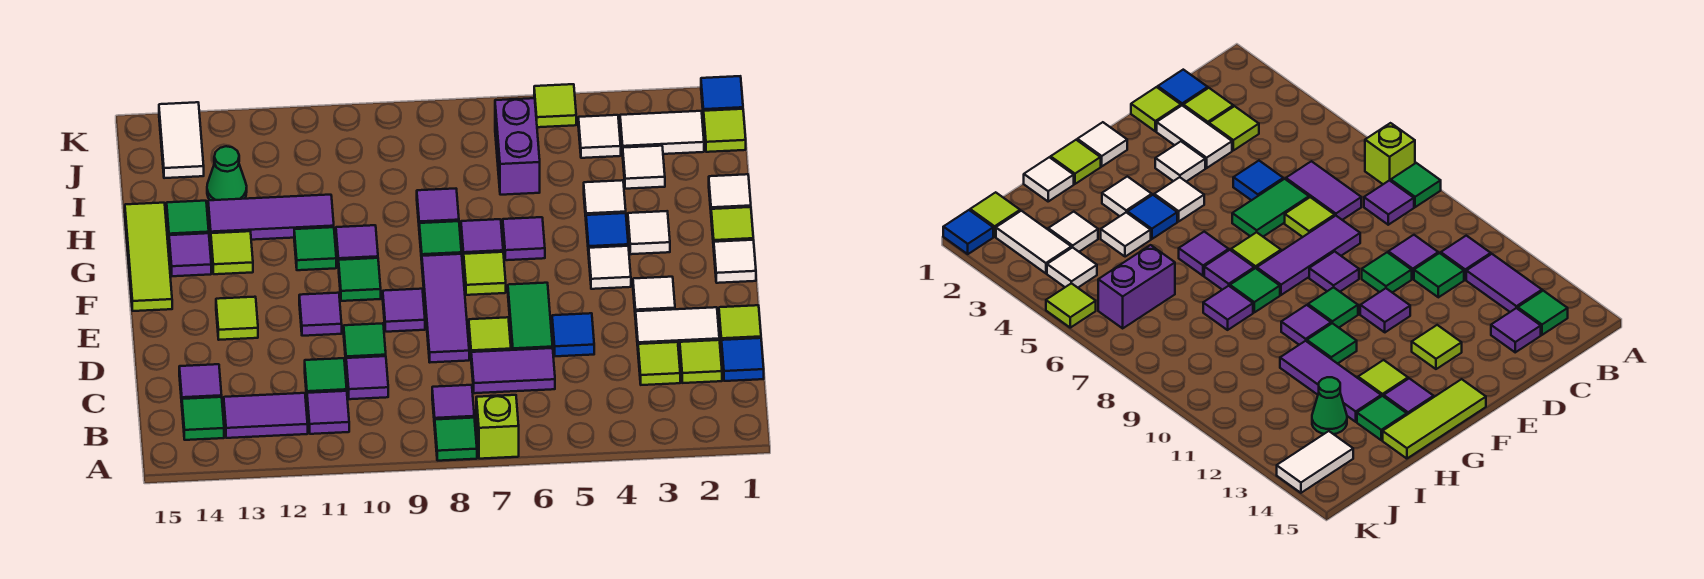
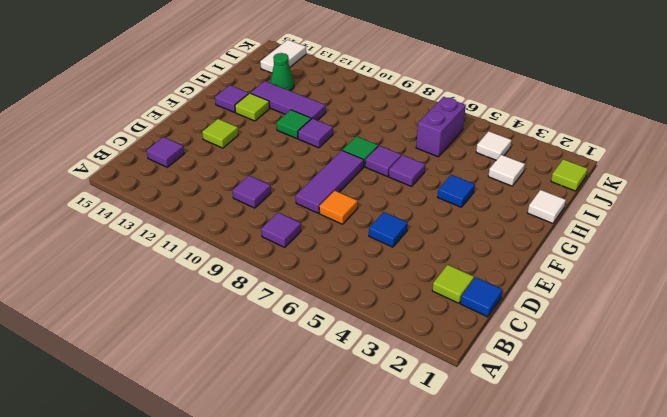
orange 1x1 tile [319,191,358,224] -> lime 1x1 tile [469,317,511,352]
none -> lime 1x1 brick [476,395,519,459]
none -> green 1x1 tile [435,418,477,461]
none -> purple 1x1 tile [307,391,349,434]
none -> purple 1x2 tile [224,393,308,438]

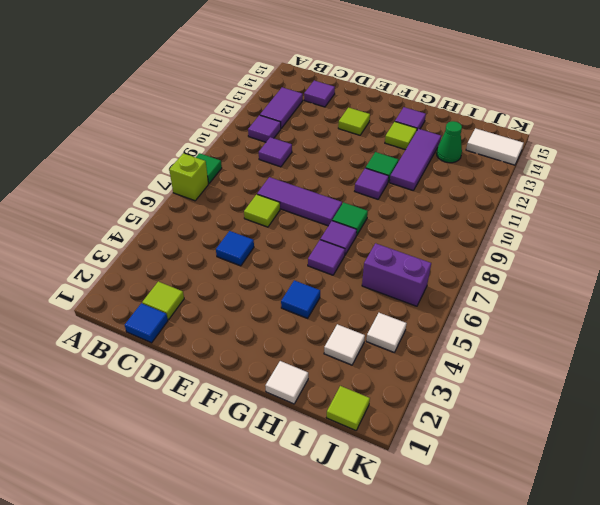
none -> purple 1x1 tile [432,385,474,426]
none -> green 1x1 tile [182,397,224,440]
none -> lime 1x1 tile [638,342,680,385]
none -> purple 1x2 tile [471,348,555,393]

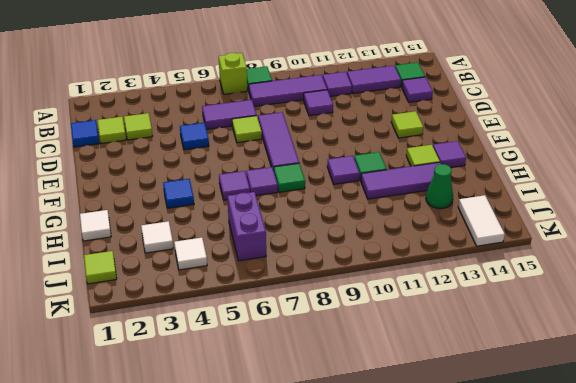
purple 1x3 tile [249,75,327,106] -> purple 1x1 tile [432,385,474,426]
none -> green 1x1 tile [305,358,347,395]
none -> lime 1x1 tile [719,305,761,348]
none -> white 1x2 tile [636,307,719,350]
none -> green 1x2 tile [508,283,553,350]

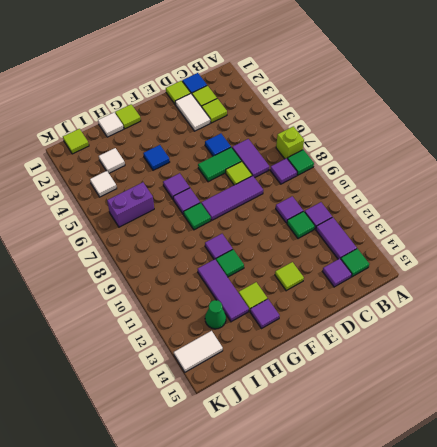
none -> green 1x1 tile [344,323,386,359]
none -> white 1x1 tile [633,277,675,319]
none -> purple 1x1 tile [383,289,425,332]
none -> purple 1x1 tile [299,293,342,336]

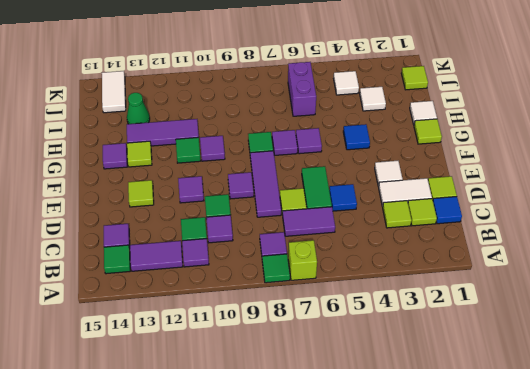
none -> white 1x1 tile [714,240,756,283]
none -> white 1x1 tile [589,246,631,289]
none -> lime 1x1 tile [464,252,506,295]
none -> green 1x1 tile [339,258,381,301]

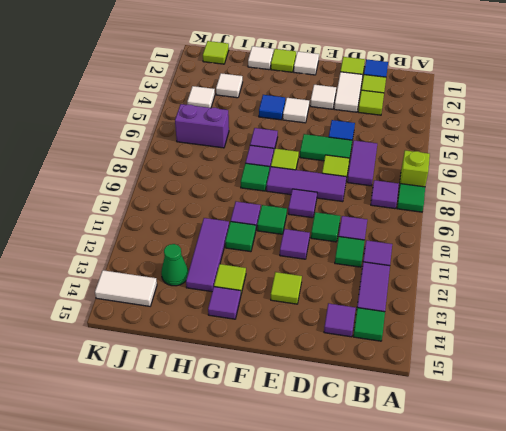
none -> lime 1x3 tile [125,203,172,311]
none -> white 1x1 tile [628,211,670,254]
none -> white 1x1 tile [584,180,626,217]
none -> purple 1x1 tile [417,189,459,223]

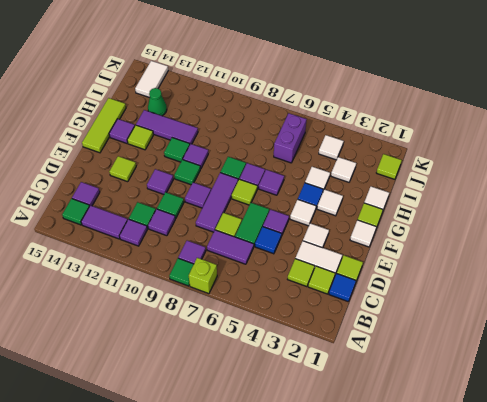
purple 1x1 tile [263,210,289,236] -> purple 1x1 tile moved to [417,189,459,223]
none -> green 1x1 tile [167,201,209,237]
none -> white 1x2 tile [620,111,704,154]
none -> blue 1x1 tile [701,76,743,119]
none -> lime 1x1 tile [534,84,576,127]

